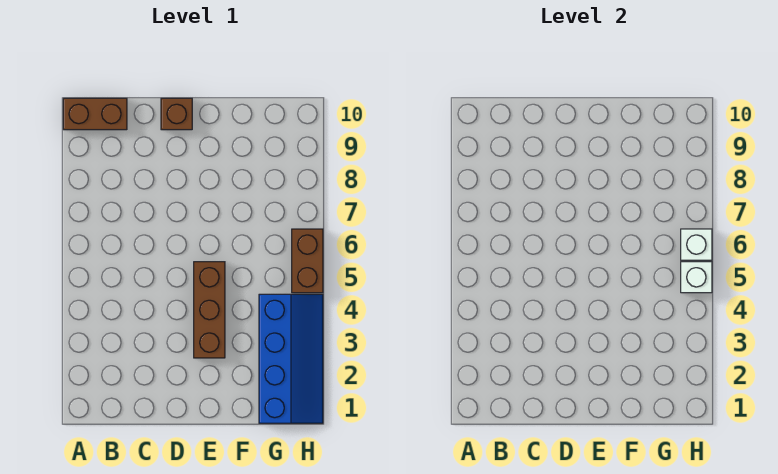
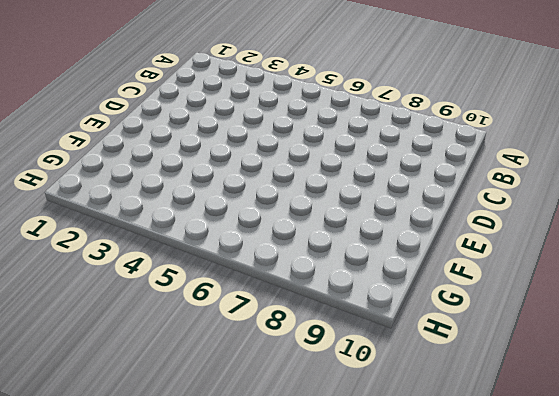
none -> brown 1x2 brick [63,98,127,130]
none -> brown 1x1 brick [161,98,192,130]

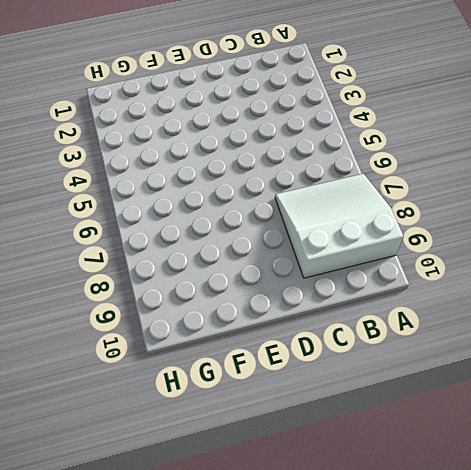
white 3x3 slope [275,174,403,278] -> none
none -> brown 1x2 brick [63,98,127,130]
none -> brown 1x1 brick [161,98,192,130]

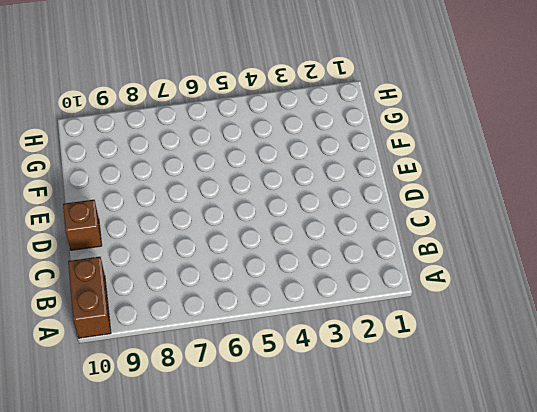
none -> brown 1x3 brick [194,262,225,358]
none -> blue 2x4 slope [259,294,323,423]

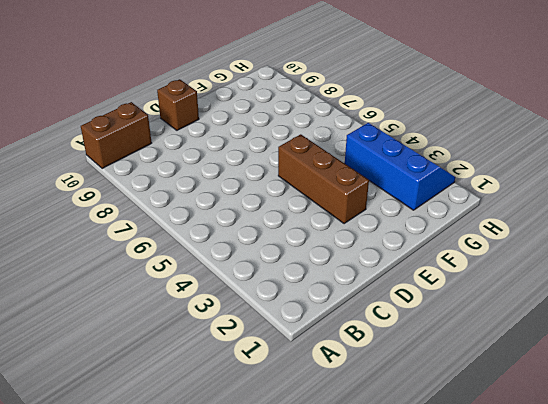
blue 2x3 slope [345,123,455,210] -> blue 2x4 slope [259,294,323,423]
none -> brown 1x2 brick [292,229,323,293]
none -> white 1x1 brick [681,262,712,293]

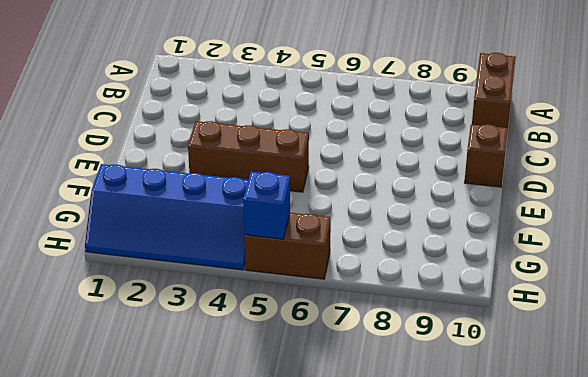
blue 1x1 brick [243,172,290,239] -> white 1x1 brick [681,262,712,293]
none -> white 1x1 brick [681,229,712,260]

